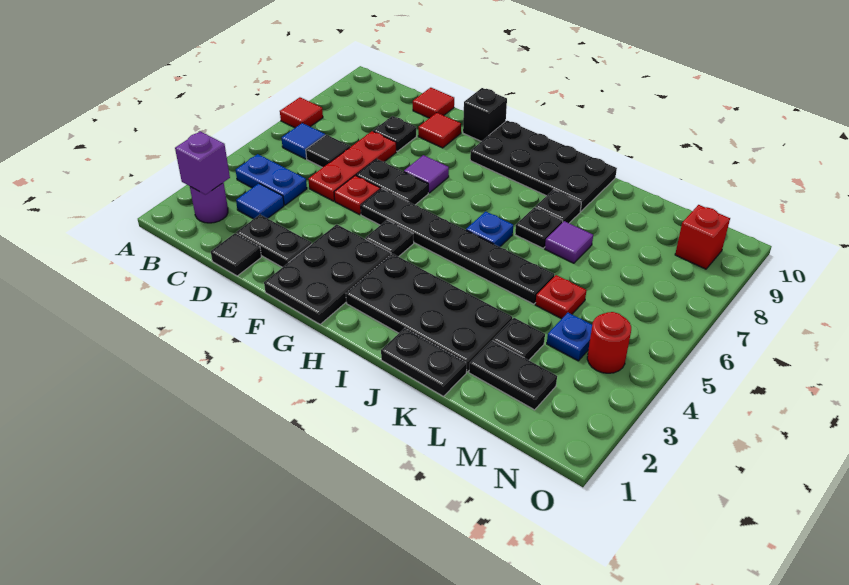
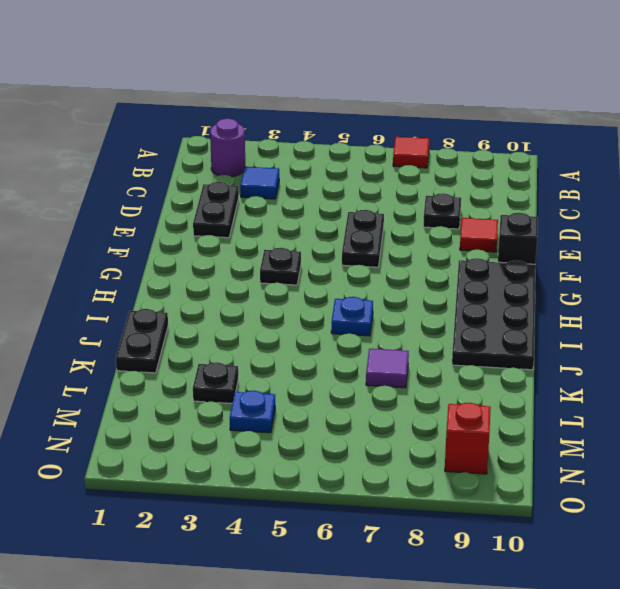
none -> blue 1x2 plate [236,154,307,205]
none -> blue 1x1 tile [282,123,325,159]
none -> black 1x1 tile [306,135,350,168]
none -> black 1x1 tile [211,233,261,276]

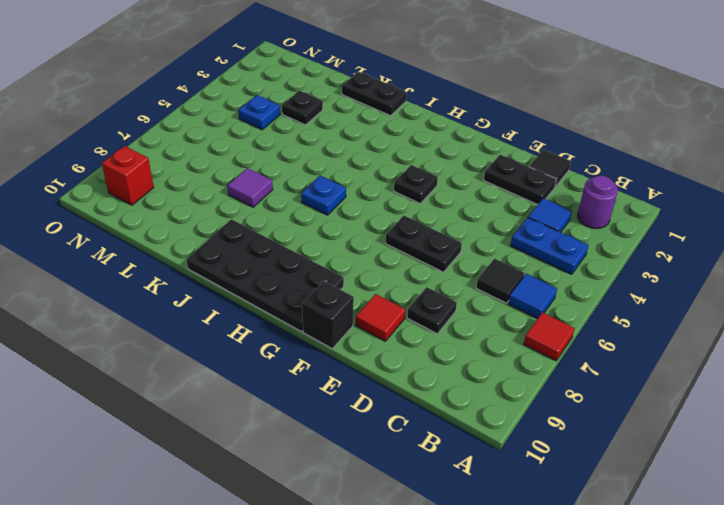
none -> red 1x3 plate [308,131,396,201]
none -> red 1x1 tile [413,88,454,118]
none -> red 1x1 plate [334,175,380,215]
none -> black 2x3 plate [264,224,391,324]

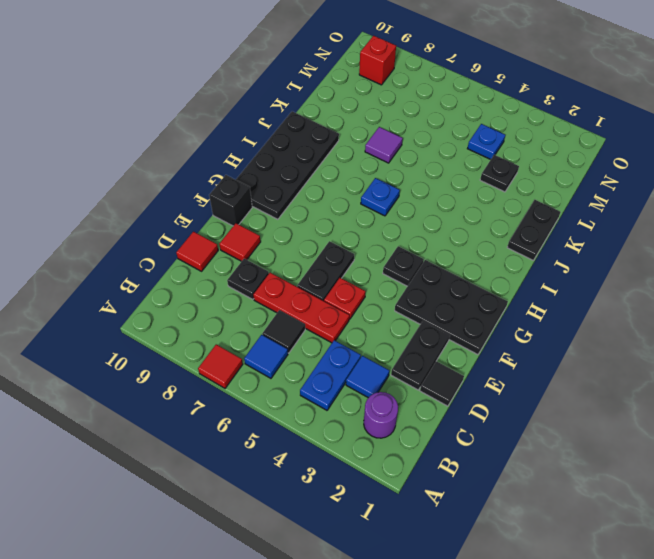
none -> black 1x6 plate [361,189,554,304]
none -> purple 1x1 tile [404,155,449,193]
none -> black 2x4 plate [346,254,512,372]
none -> black 1x1 plate [515,207,563,248]

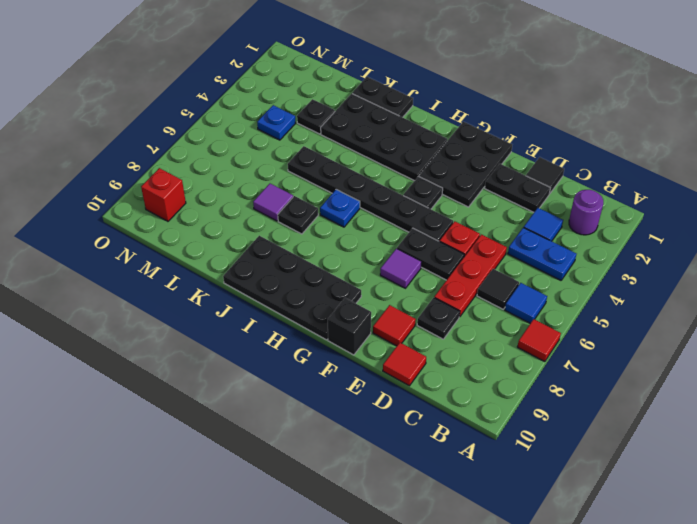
none -> black 1x1 plate [535,190,581,223]
none -> black 1x2 plate [469,340,557,410]
none -> red 1x1 plate [535,275,587,319]
none -> red 1x1 round brick [587,312,631,373]

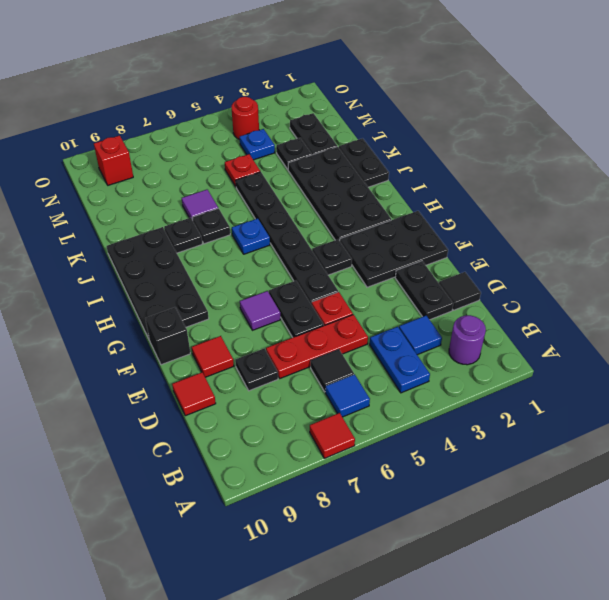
none -> purple 1x1 brick [175,131,230,195]

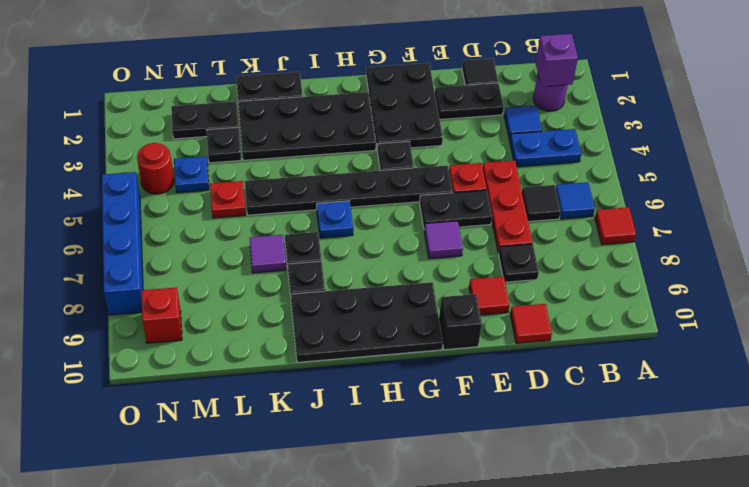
blue 1x4 brick [102,172,143,315] -> none

